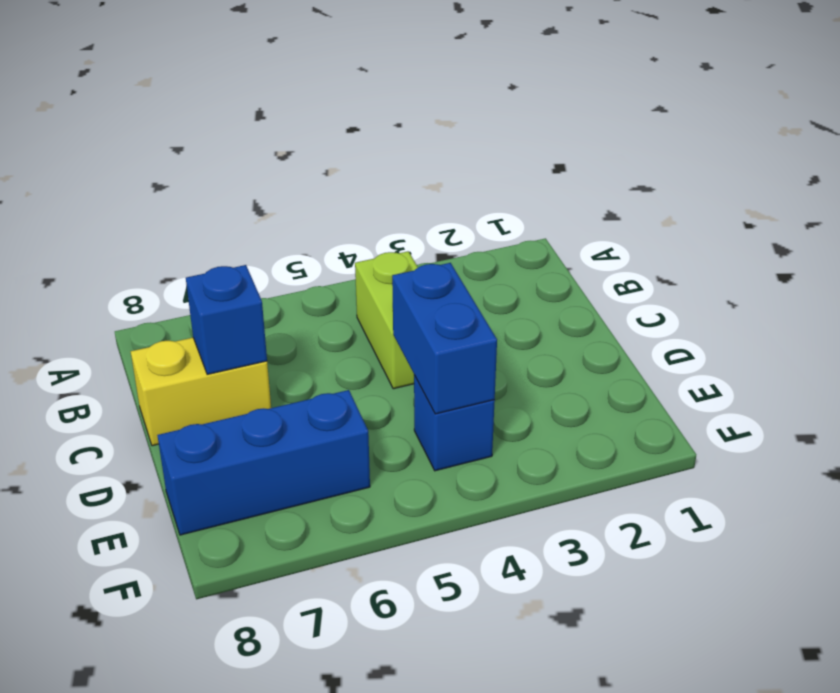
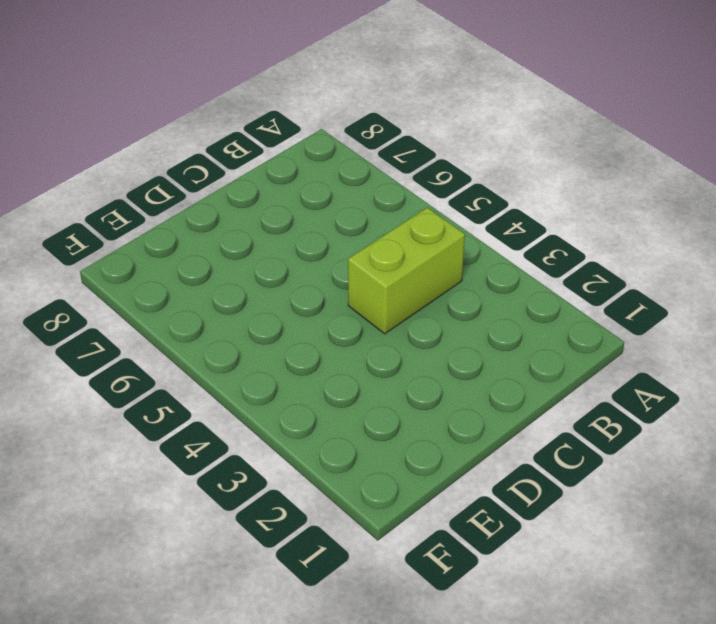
none -> yellow 1x2 brick [131,338,271,446]
none -> blue 1x1 brick [414,375,495,471]

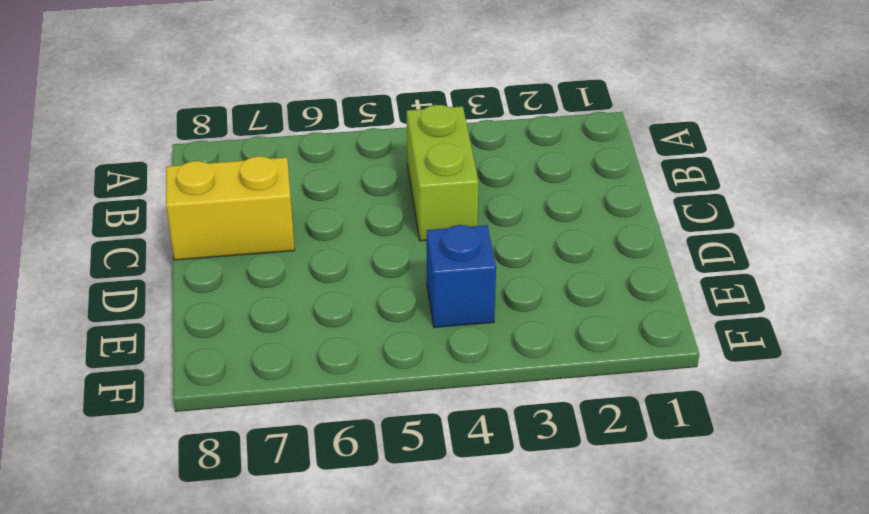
none -> blue 1x3 brick [157,390,370,535]
none -> blue 1x1 brick [186,265,267,375]

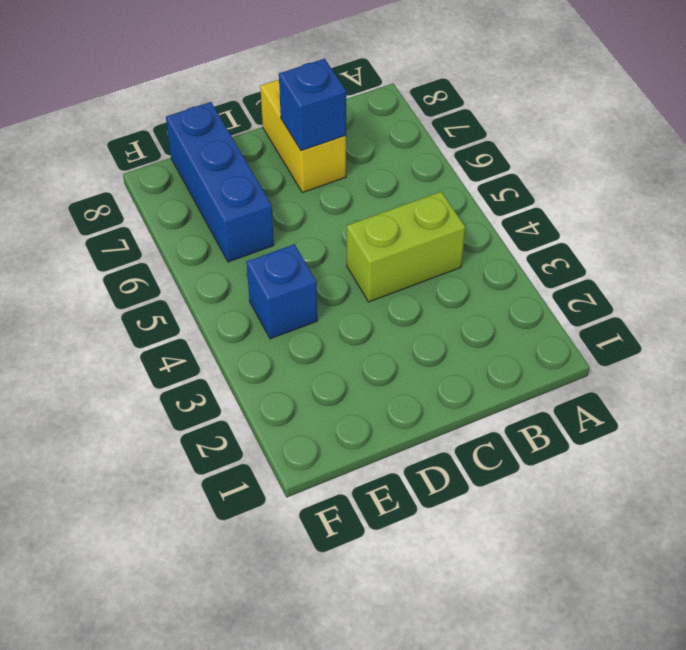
none -> blue 1x2 brick [392,263,497,414]

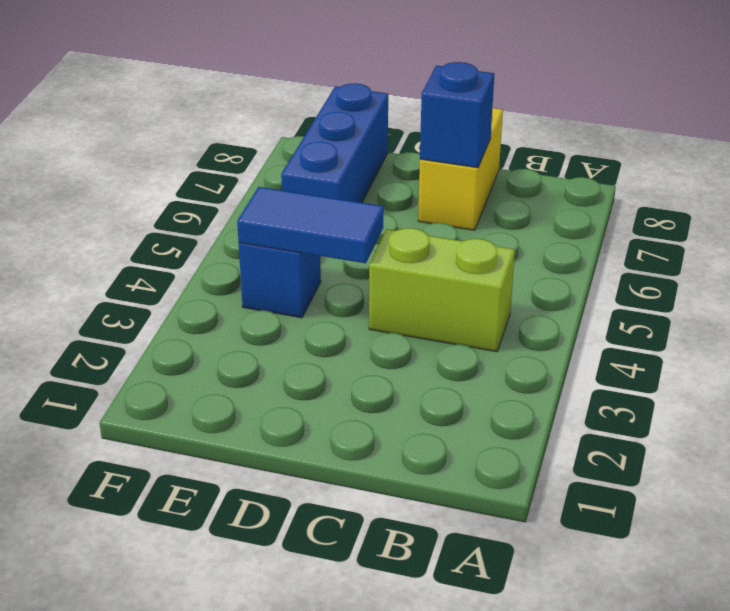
blue 1x2 tile [237,187,384,263] -> blue 1x2 brick [392,263,497,414]

